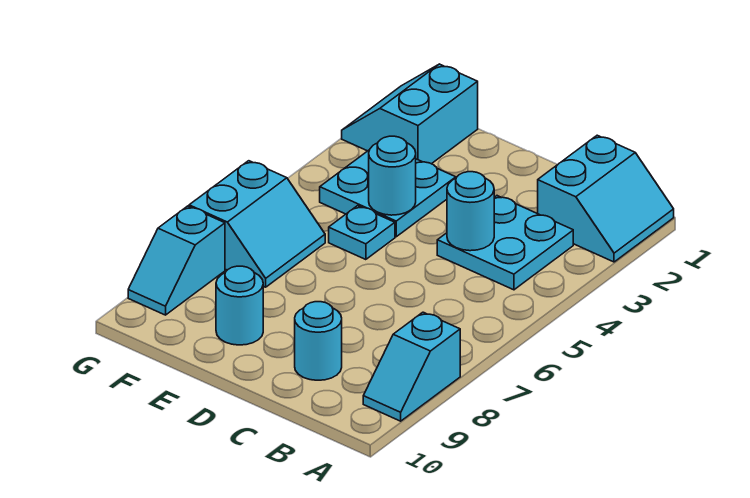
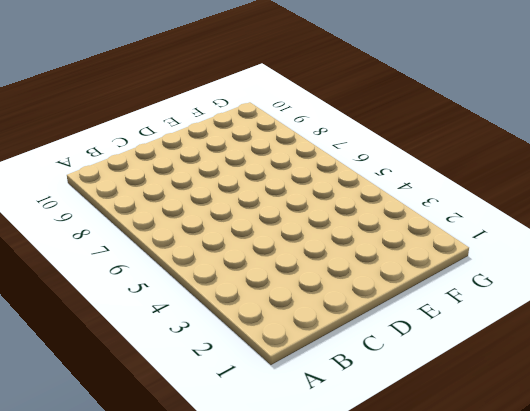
none -> cyan 2x2 slope [538,135,674,262]
none -> cyan 1x2 slope [363,312,460,421]
none -> cyan 2x2 plate [437,196,573,290]

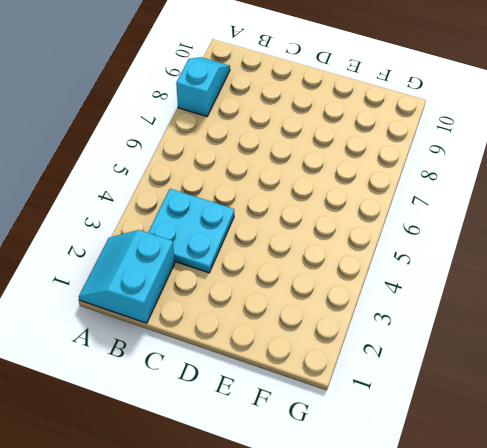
none -> cyan 1x1 round brick [295,302,342,380]
none -> cyan 2x2 plate [320,150,456,237]
none -> cyan 1x1 plate [329,206,395,260]

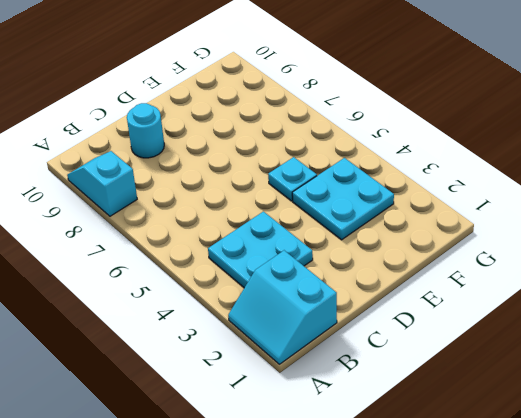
none -> cyan 1x1 round brick [216,266,263,345]
none -> cyan 2x2 slope [342,64,478,164]
none -> cyan 2x2 slope [189,161,325,287]

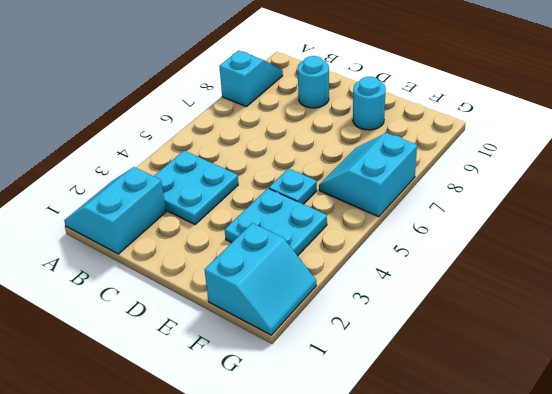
none -> cyan 1x2 slope [128,206,225,315]
none -> cyan 1x1 round brick [447,172,494,251]
none -> cyan 1x1 round brick [369,136,416,215]

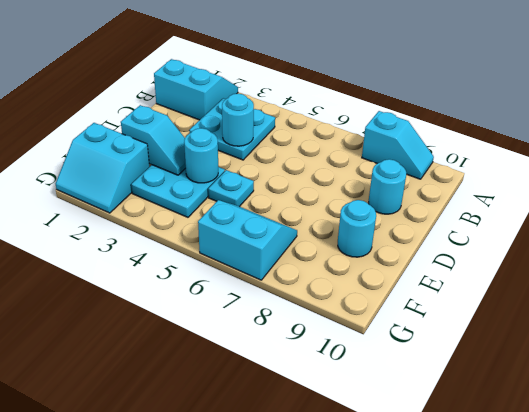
cyan 1x2 slope [121,105,186,175] -> cyan 1x2 slope moved to [128,206,225,315]

